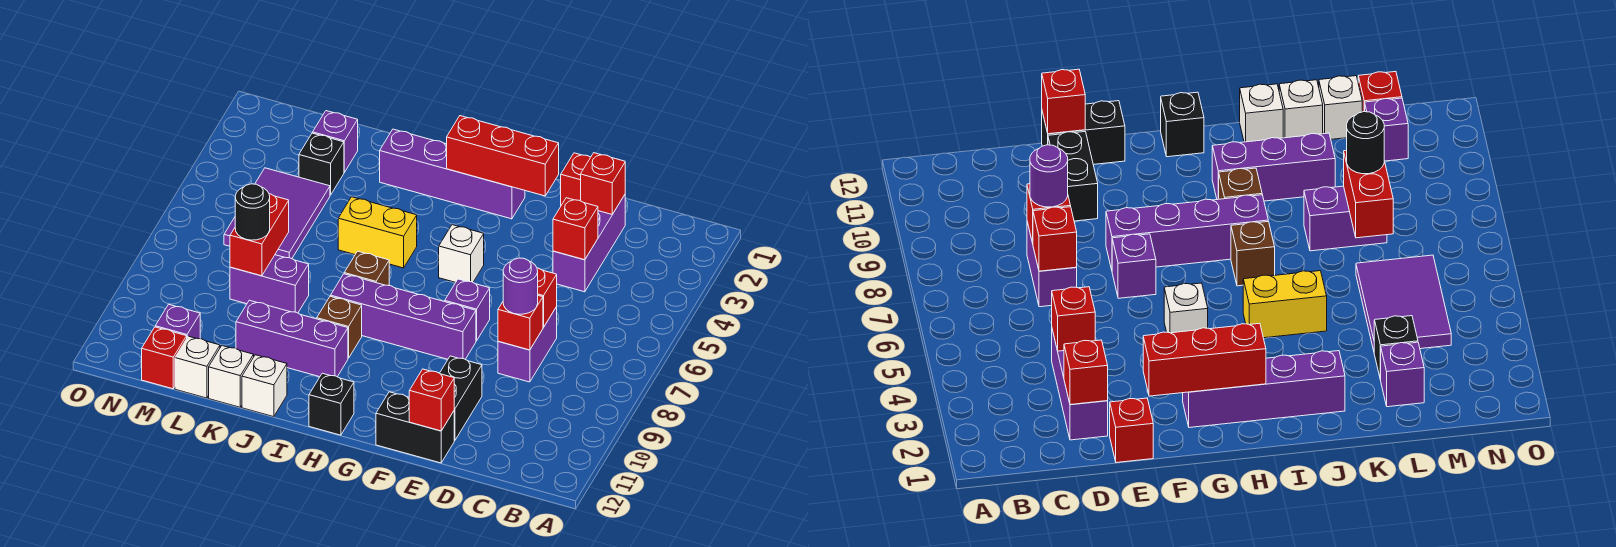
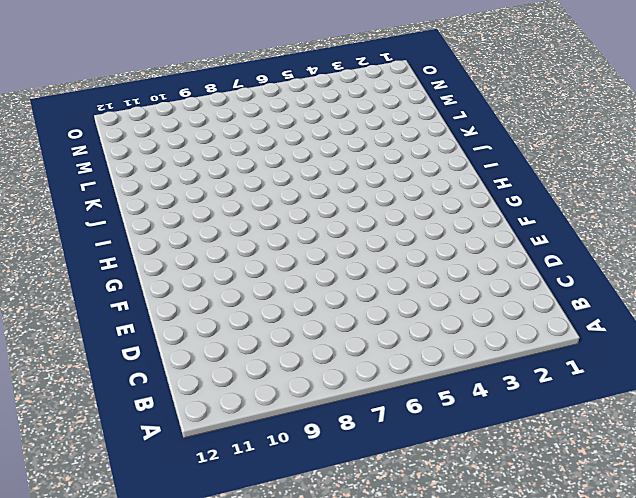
none -> purple 1x3 brick [553,195,625,292]
none -> purple 1x2 brick [498,307,557,382]
none -> red 1x1 brick [561,153,591,205]
none -> black 1x2 brick [440,356,482,440]

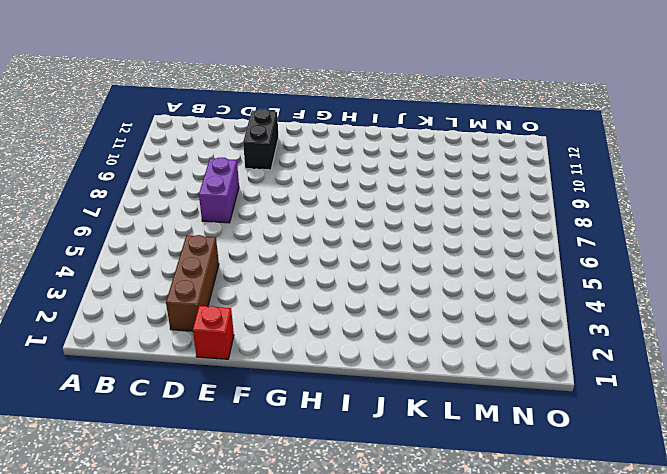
brown 1x3 brick [166,235,219,331] -> purple 1x3 brick [553,195,625,292]
none -> black 1x2 brick [376,392,454,463]
none -> purple 1x1 brick [445,279,490,341]
none -> purple 1x4 brick [331,274,476,359]
none -> purple 1x4 brick [380,129,525,219]

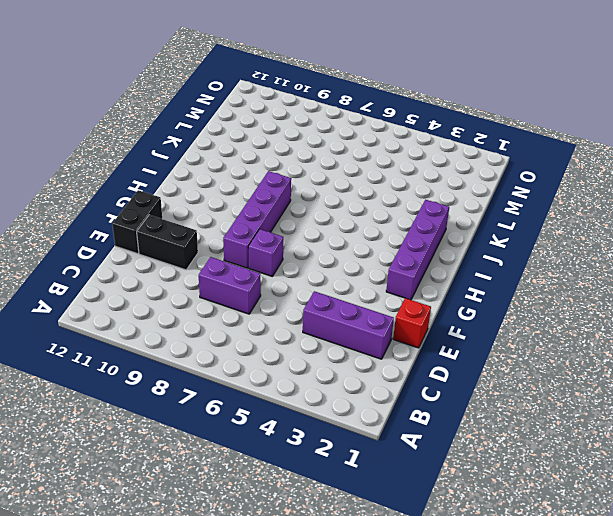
none -> white 1x1 brick [439,225,484,282]
none -> black 1x1 brick [309,373,354,435]
none -> yellow 1x2 brick [338,197,417,268]
none -> brown 1x1 brick [344,251,389,286]

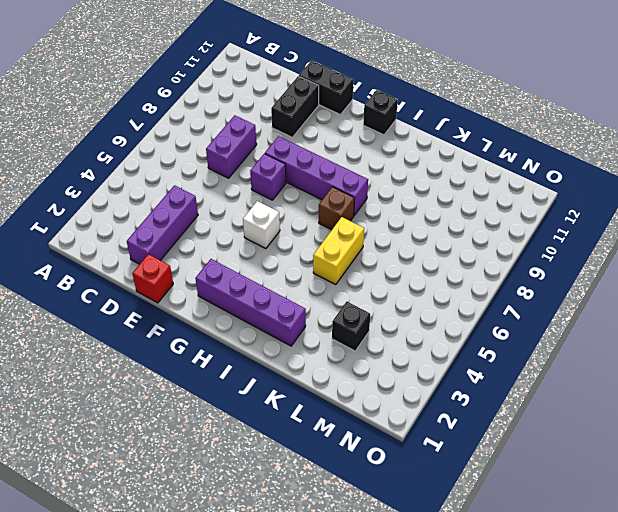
yellow 1x2 brick [313,217,364,284] -> yellow 1x2 brick turned to [338,197,417,268]
none -> brown 1x1 brick [317,296,362,358]
none -> purple 1x3 brick [236,300,348,377]
none -> white 1x1 brick [242,355,287,417]
none -> purple 1x2 brick [230,255,309,313]

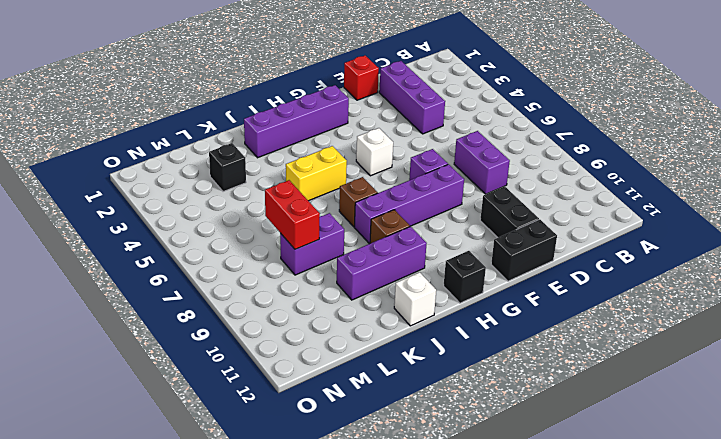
none -> white 1x1 brick [209,346,254,407]
none -> purple 1x1 brick [313,111,358,172]
none -> purple 2x3 tile [224,168,330,259]
none -> white 1x1 brick [175,336,220,398]

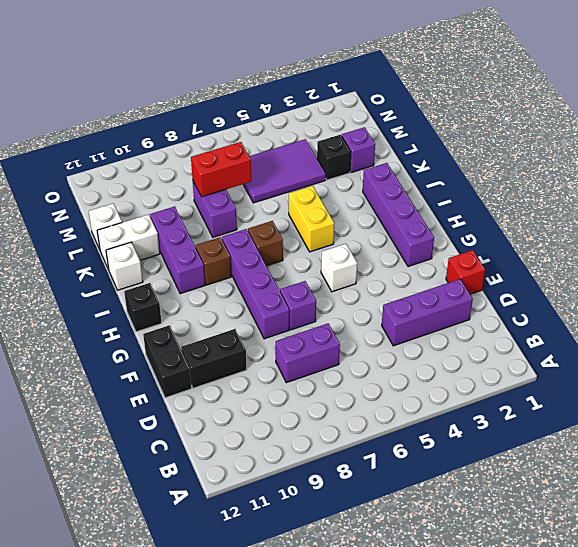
white 1x2 brick [97,214,160,270] -> white 1x1 brick [209,346,254,407]
none -> purple 1x1 brick [155,304,200,339]
none -> red 1x1 brick [142,327,187,389]
none -> red 1x1 brick [581,153,625,214]
none -> red 1x1 brick [553,198,598,260]

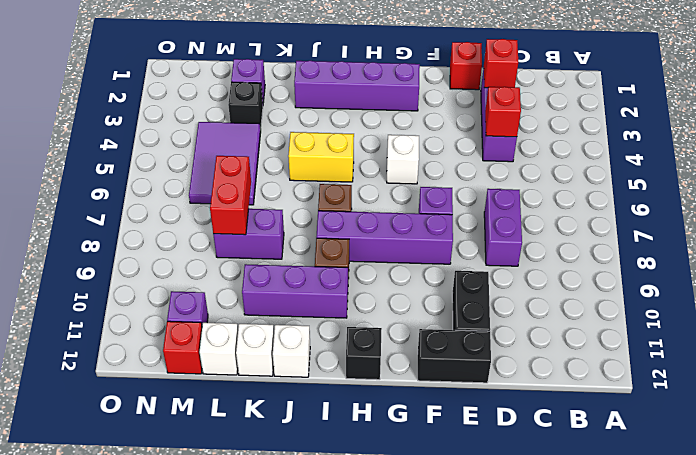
none -> red 1x1 brick [537,268,557,327]
none -> red 1x1 brick [498,296,543,350]
none -> red 1x1 brick [409,369,454,431]
none -> red 1x3 brick [447,116,559,196]

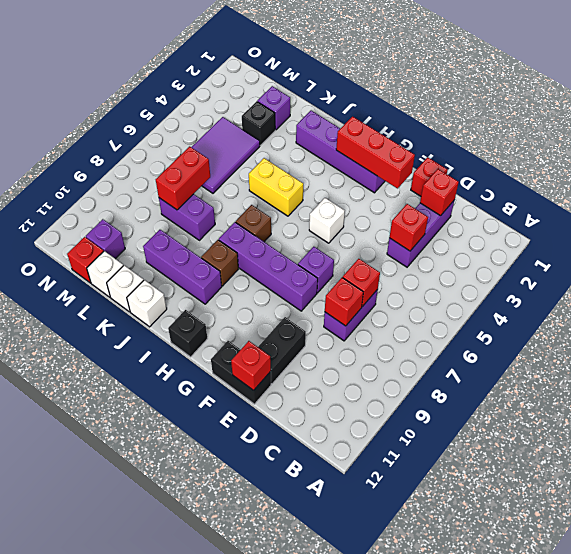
none -> purple 1x1 round brick [503,258,538,314]
none -> black 1x1 round brick [235,184,270,240]

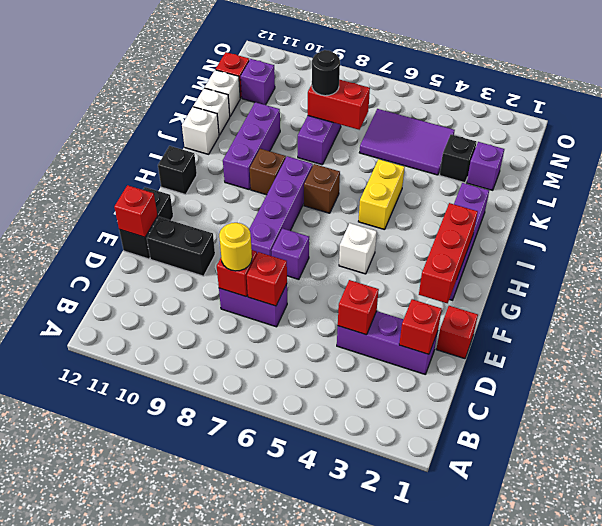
yellow 1x1 round brick [219,223,252,271] -> purple 1x1 round brick [503,258,538,314]

